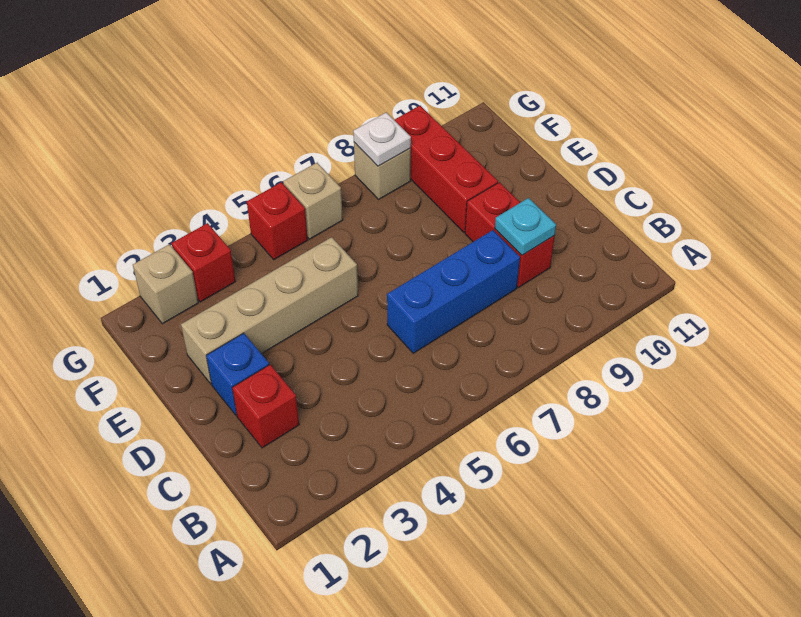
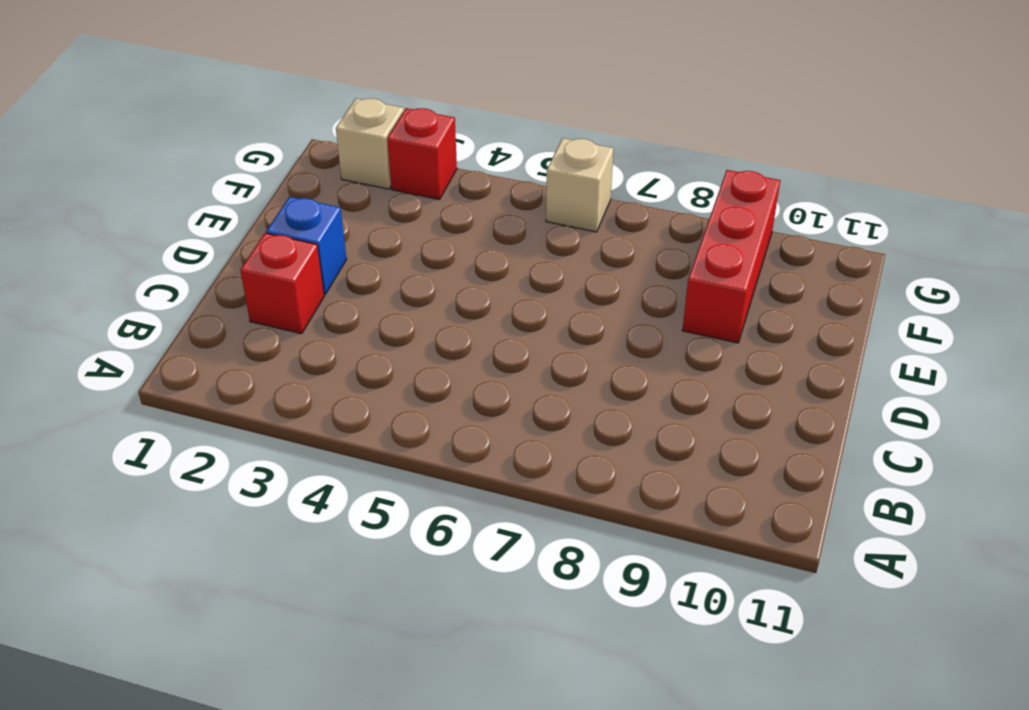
none -> blue 1x3 brick [387,230,520,353]
none -> red 1x2 brick [465,182,555,287]
none -> tan 1x4 brick [181,237,358,384]

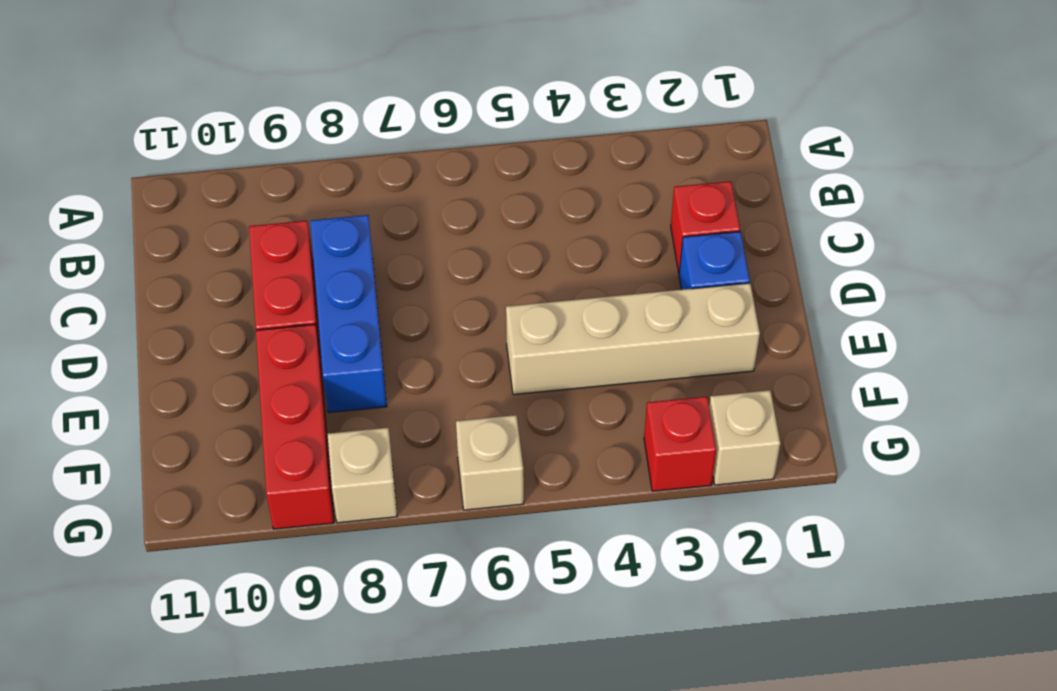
blue 1x3 brick [310,215,387,413] -> blue 1x3 brick turned to [387,230,520,353]
none -> red 1x1 brick [247,182,308,260]
none -> cyan 1x1 plate [495,198,556,255]
none -> white 1x1 plate [353,112,411,166]

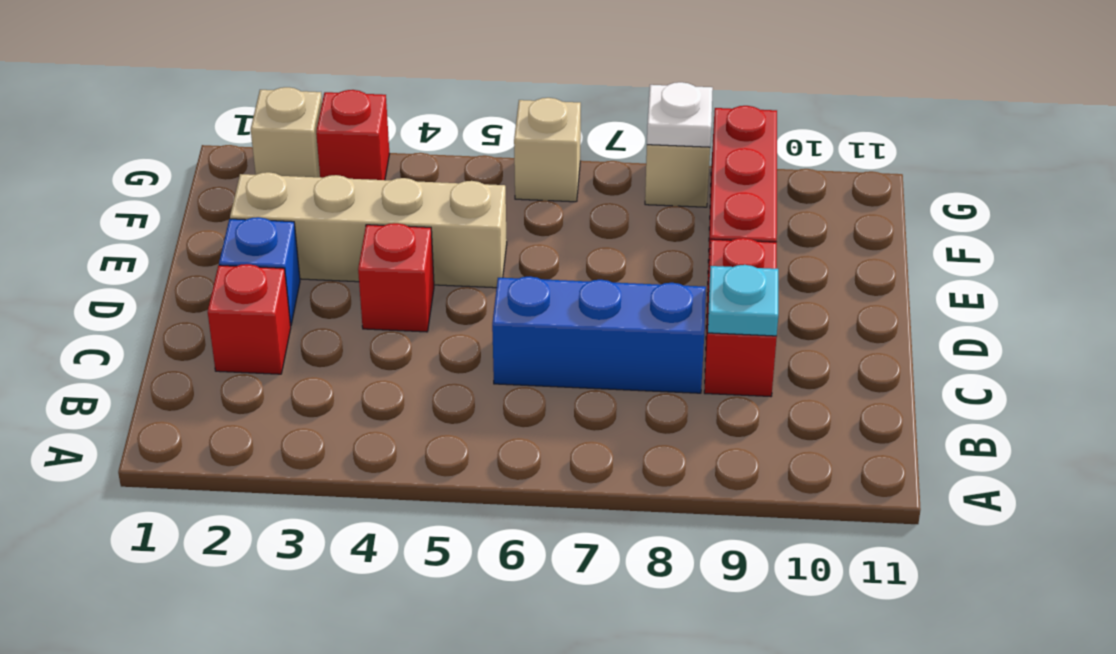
red 1x1 brick [358,223,434,332] -> red 1x1 brick moved to [247,182,308,260]

